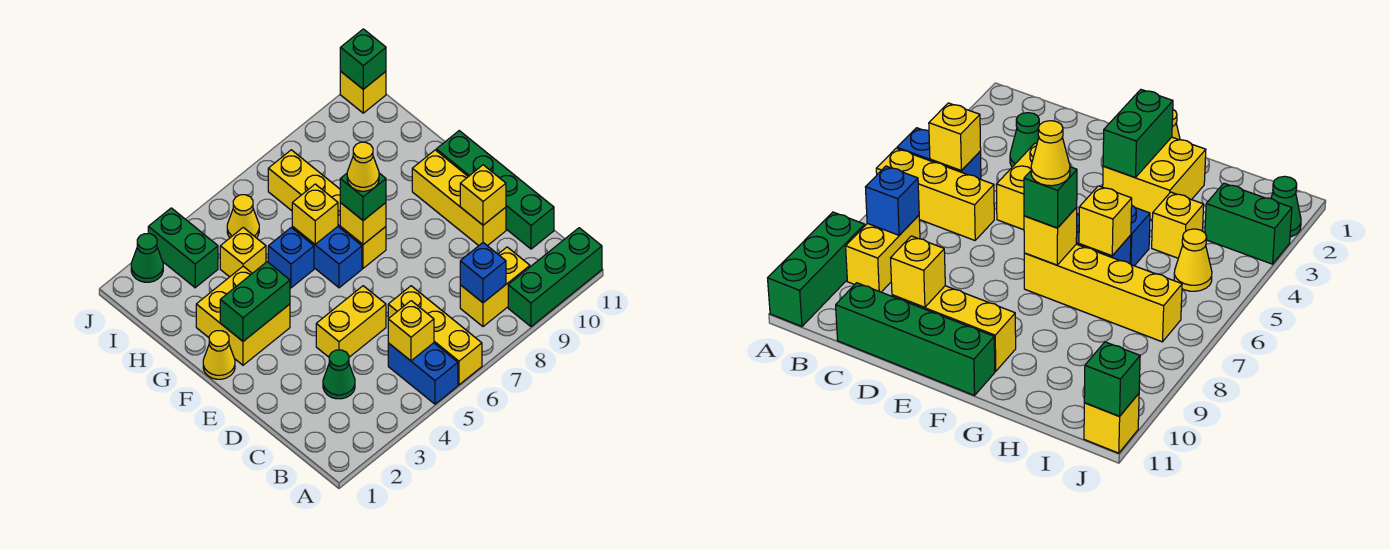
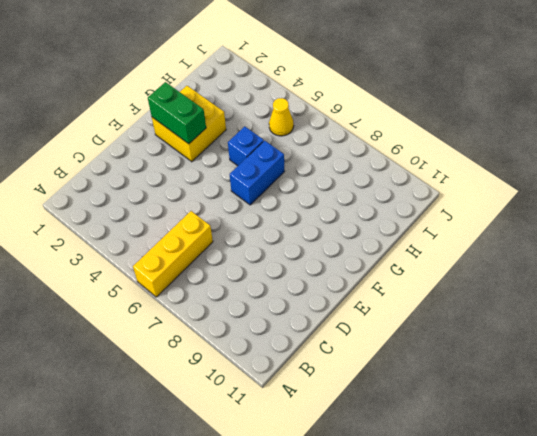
none -> blue 1x2 brick [388,343,458,404]
none -> green 1x3 brick [508,228,602,327]
none -> yellow 1x2 brick [460,247,530,327]

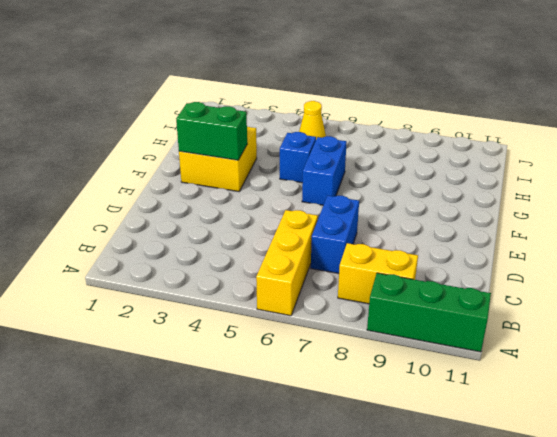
blue 1x2 brick [311,195,359,273] -> blue 1x2 brick moved to [388,343,458,404]
none -> green 1x1 cone [323,350,355,399]
none -> green 1x4 brick [436,131,554,249]
none -> yellow 1x2 brick [316,286,386,357]

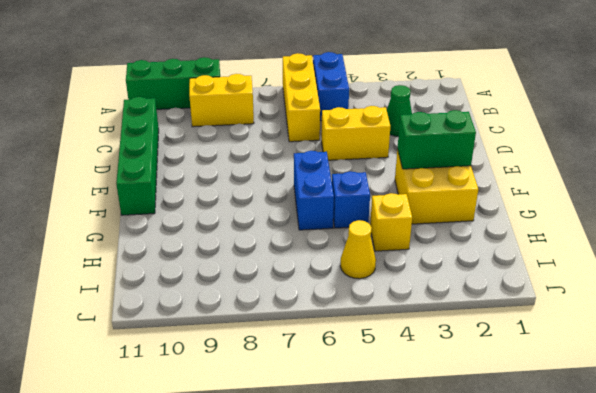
none -> yellow 1x3 brick [412,150,506,246]
none -> yellow 1x1 cone [203,331,235,379]
none -> yellow 1x4 brick [268,150,386,268]

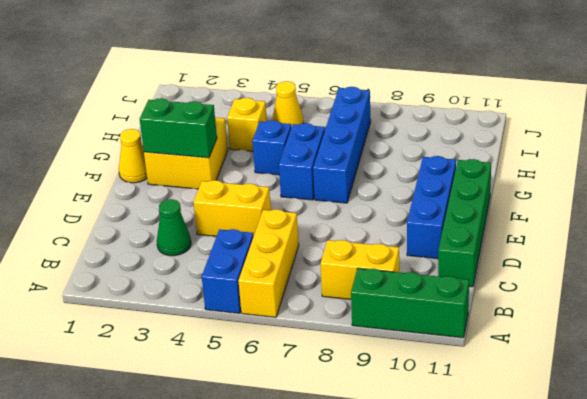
blue 1x3 brick [407,156,456,259] -> yellow 1x3 brick [412,150,506,246]
blue 1x4 brick [313,87,371,203] -> yellow 1x4 brick [268,150,386,268]
none -> green 1x2 brick [148,208,218,288]
none -> green 1x1 cone [131,234,163,282]
none -> yellow 1x1 brick [340,72,386,113]

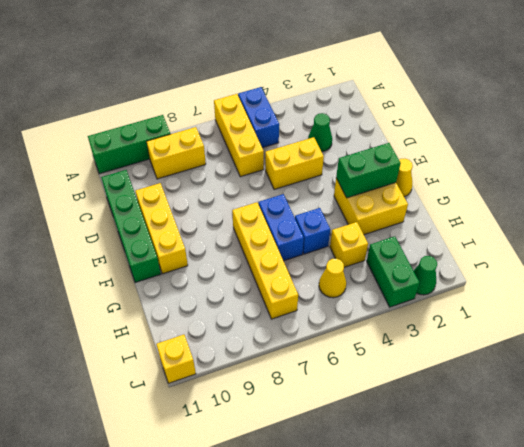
none -> yellow 1x1 brick [388,301,434,361]
none -> blue 1x1 brick [460,243,506,303]
none -> yellow 1x1 brick [460,165,506,225]

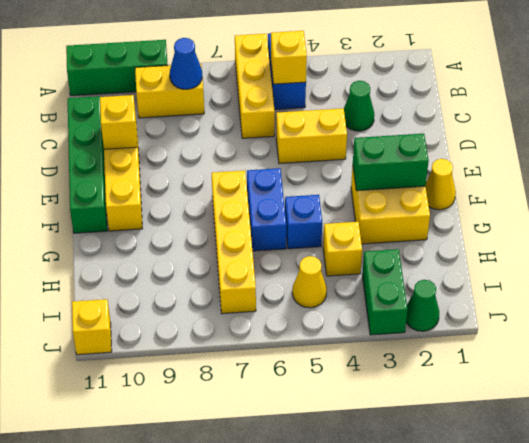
blue 1x1 cone [170,38,202,89] -> blue 1x1 brick [460,243,506,303]
none -> yellow 1x1 brick [340,203,386,244]
none -> yellow 1x1 brick [292,184,338,244]
none -> green 1x1 brick [340,29,386,89]

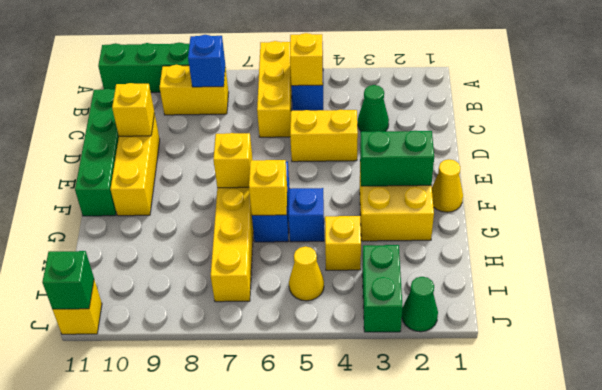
none -> green 1x1 brick [340,173,386,220]
none -> yellow 1x1 cone [347,142,379,191]

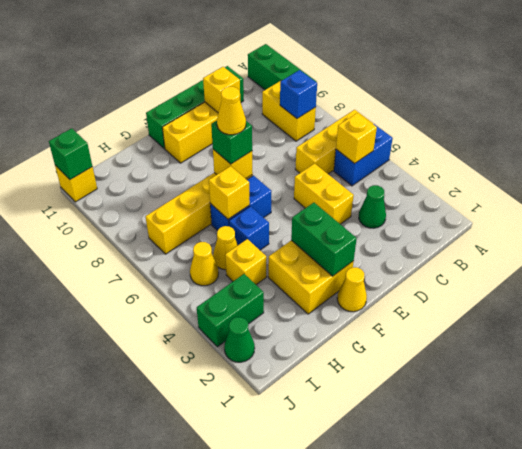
yellow 1x1 cone [213,226,238,270] -> none

